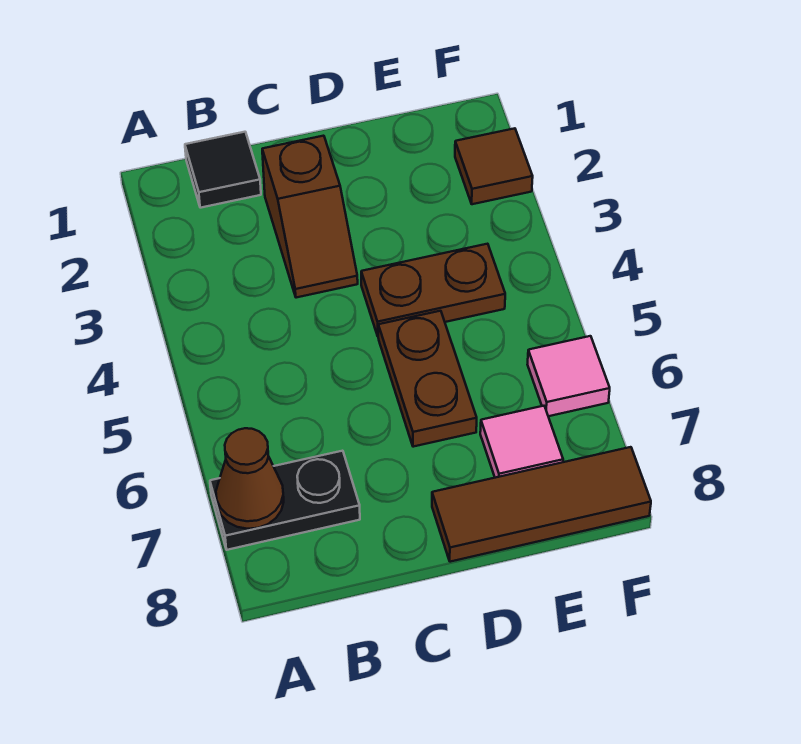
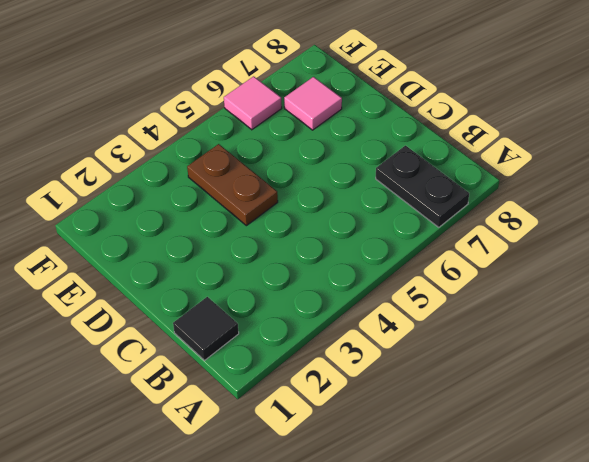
none -> brown 1x2 slope [262,136,358,298]
none -> brown 1x2 plate [378,311,477,447]

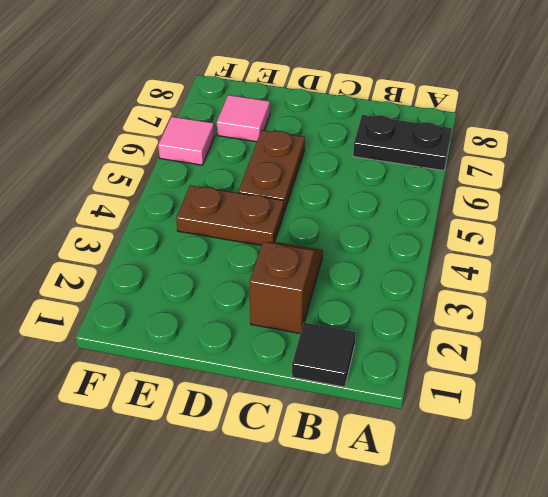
none -> brown 1x3 tile [432,447,651,562]
none -> brown 1x1 tile [455,128,533,204]

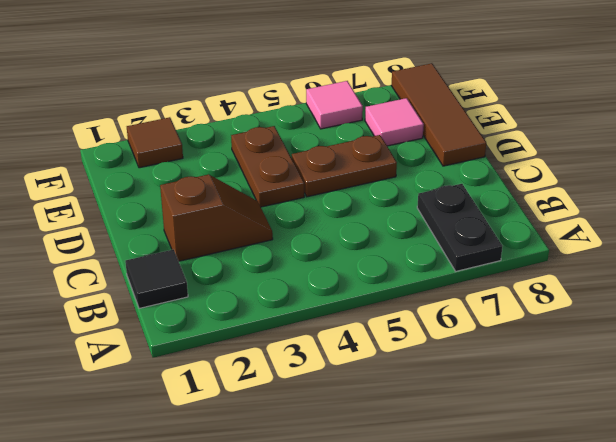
none -> brown 1x1 cone [216,428,284,529]

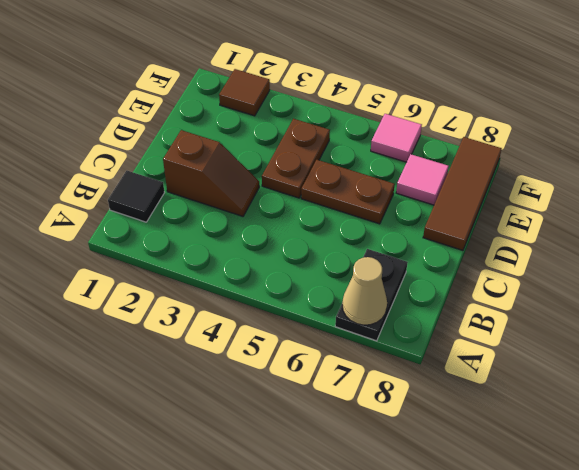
tan 1x1 cone [342,257,387,325] -> brown 1x1 cone [216,428,284,529]

